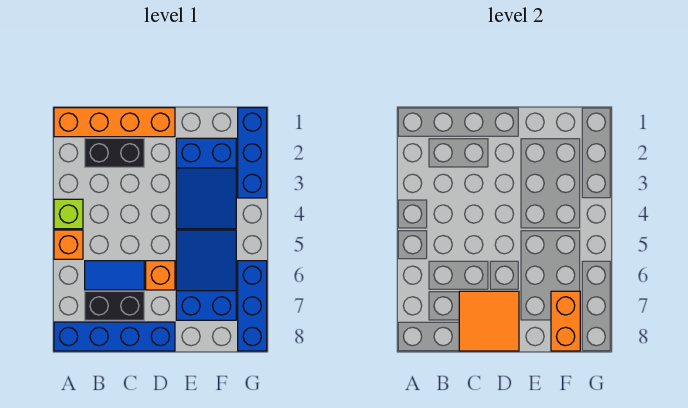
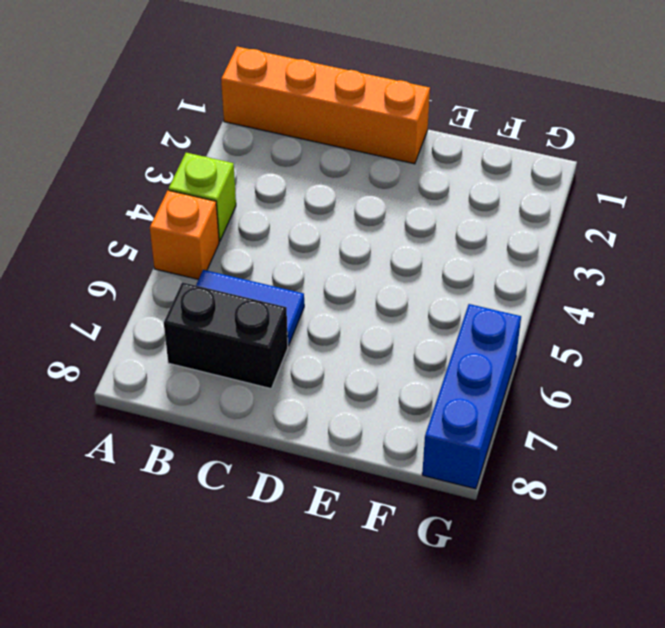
none -> blue 1x4 brick [54,322,175,351]
none -> black 1x2 brick [85,138,144,167]
none -> orange 1x1 brick [146,261,175,290]

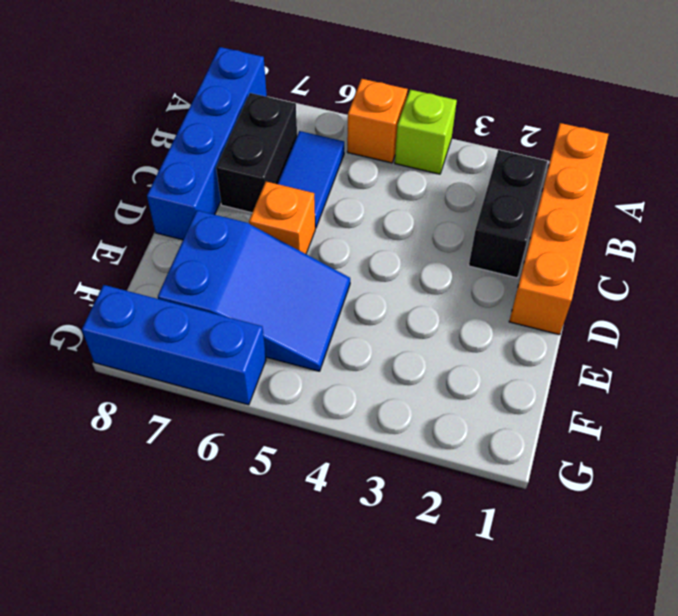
none -> blue 2x3 slope [176,138,236,229]
none -> blue 1x3 brick [238,108,267,198]
none -> orange 2x2 tile [459,291,519,351]

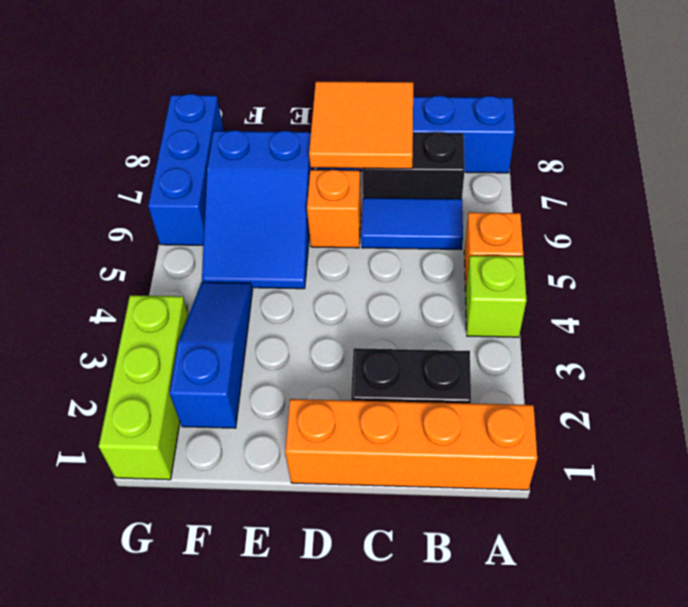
blue 1x3 slope [170,282,253,428] -> blue 2x3 slope [176,138,236,229]
lime 1x3 brick [99,295,189,480] -> blue 1x3 brick [238,108,267,198]
none -> orange 1x2 brick [551,291,580,351]

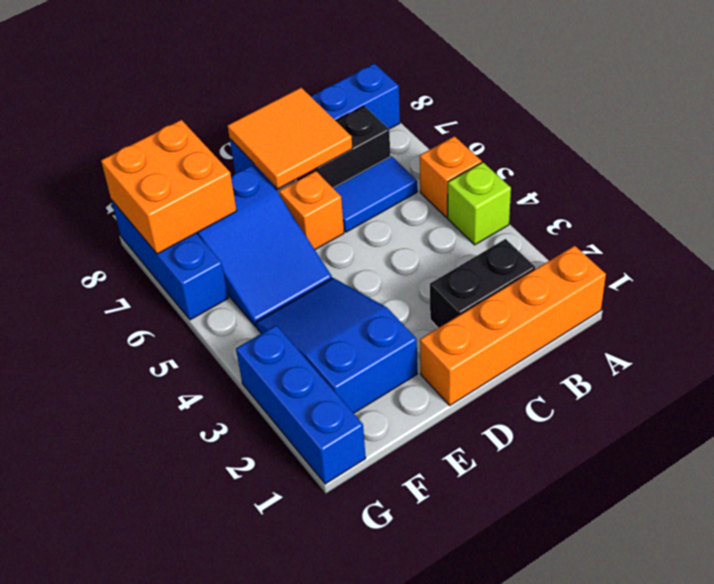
orange 2x2 brick [101,120,237,254] -> orange 1x2 brick [551,291,580,351]

